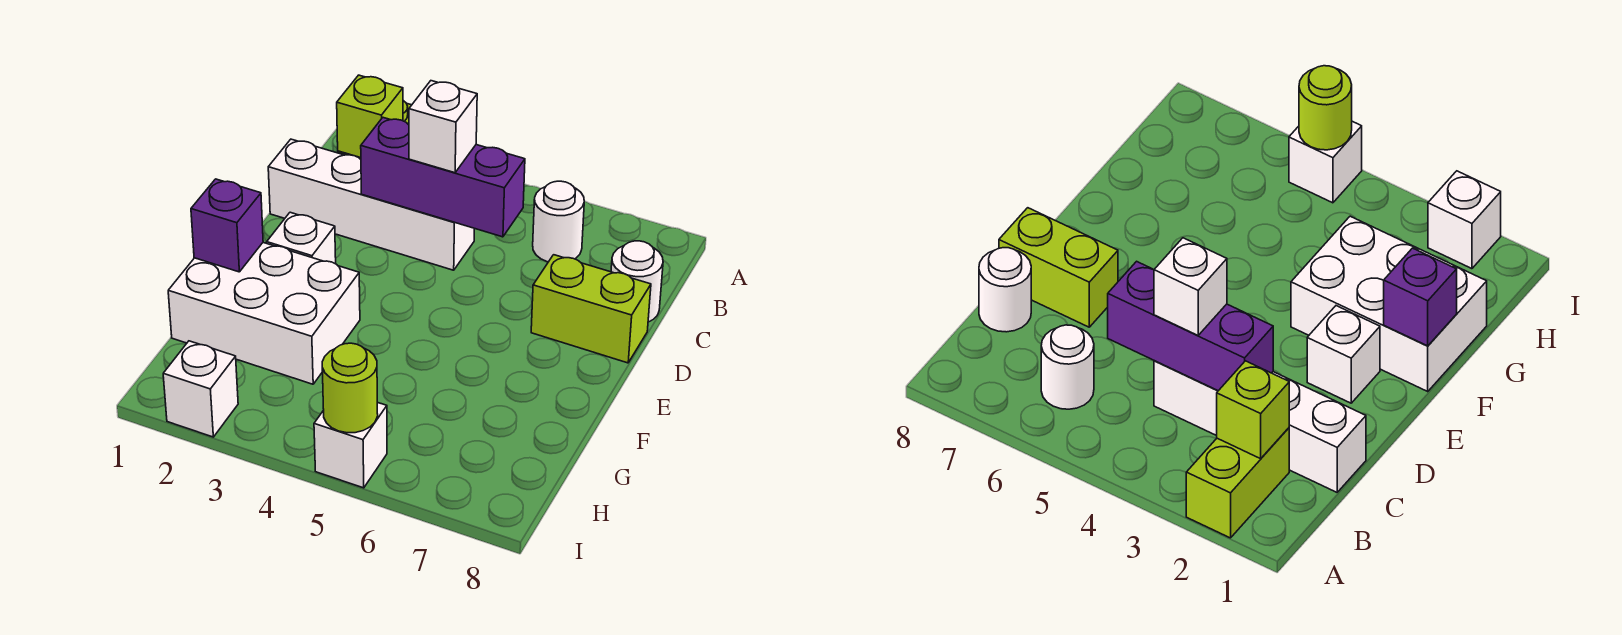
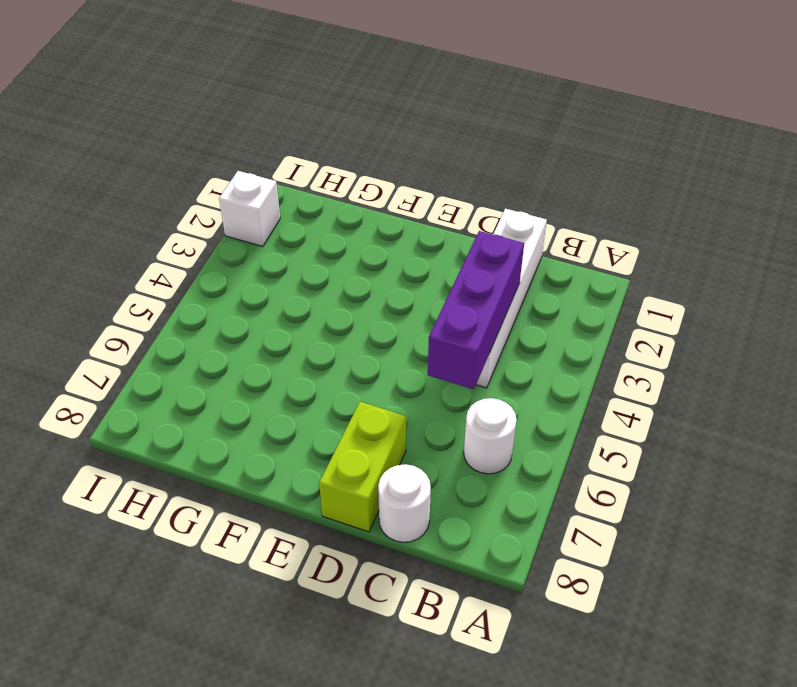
none -> lime 1x2 brick [1186,428,1289,538]
none -> white 1x1 brick [267,212,336,264]
none -> white 2x3 brick [168,243,360,384]

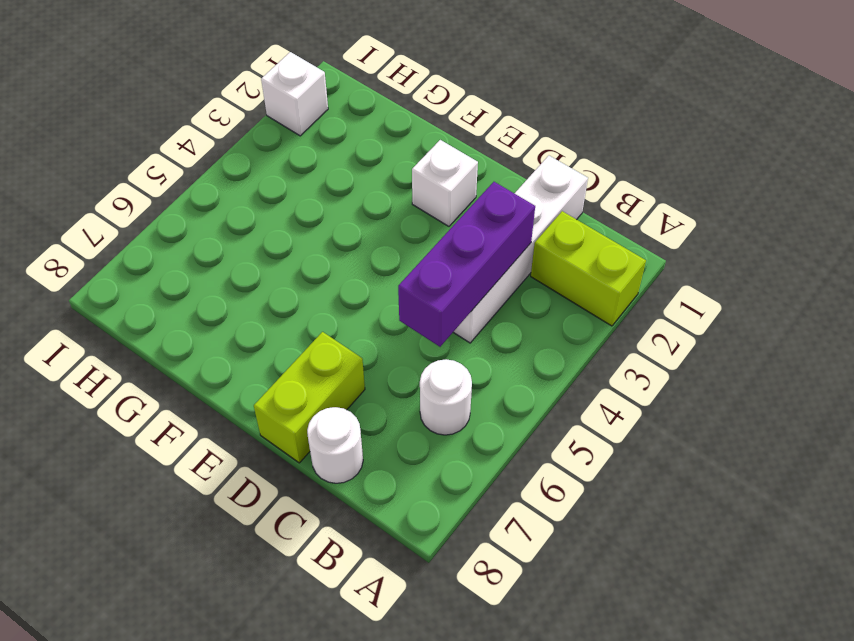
none -> white 2x3 brick [168,243,360,384]
none -> white 1x1 brick [314,402,387,488]
none -> lime 1x1 brick [337,75,403,158]

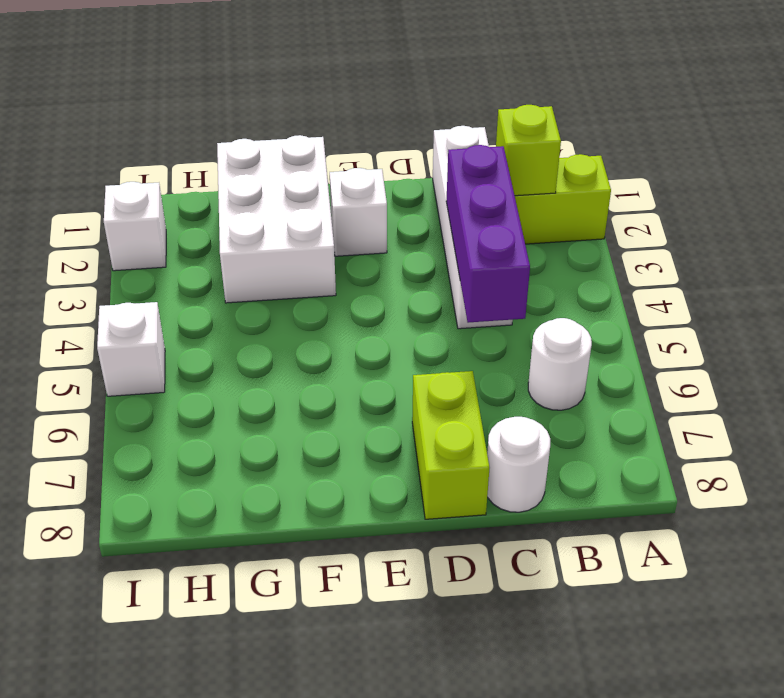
none -> purple 1x1 brick [191,179,263,272]
none -> lime 1x1 round brick [322,343,378,433]
none -> white 1x1 brick [409,81,477,173]

